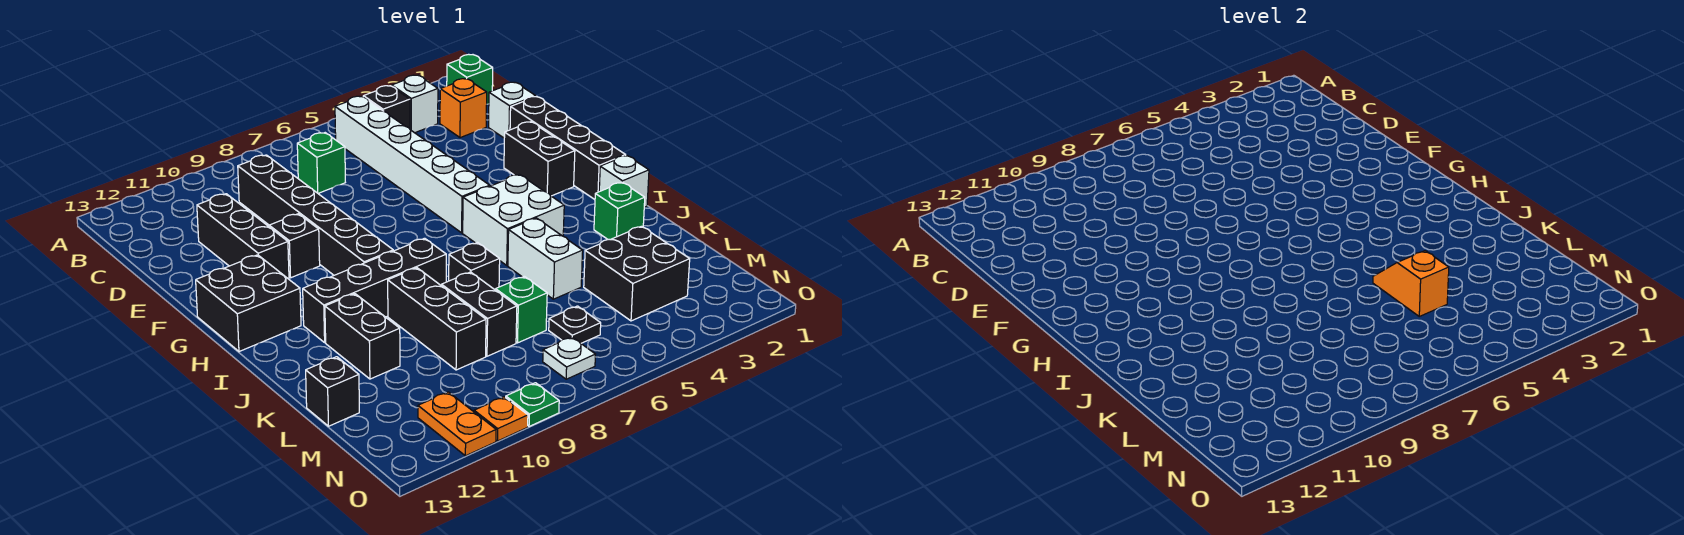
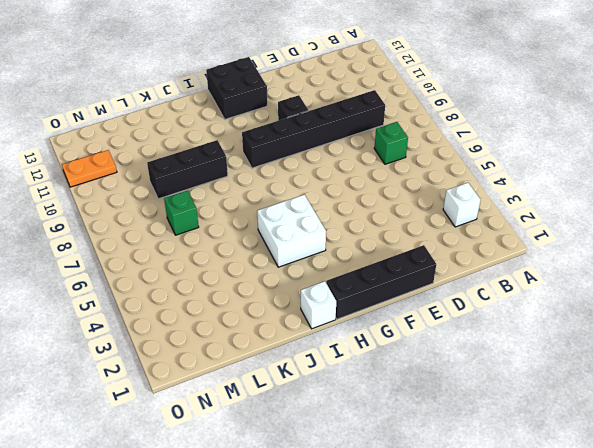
none -> green 1x1 brick [447,54,493,104]
none -> black 1x1 brick [363,86,410,129]
none -> white 1x6 brick [335,96,490,233]
none -> orange 1x1 brick [440,79,487,138]

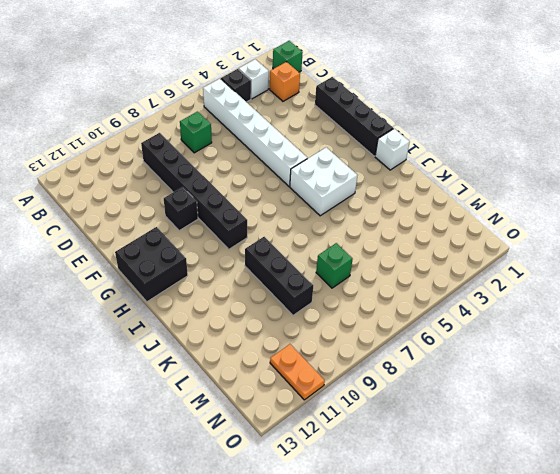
none -> white 1x1 brick [489,82,536,138]
none -> black 1x3 brick [197,194,289,279]
none -> black 1x2 brick [504,122,575,196]
none -> black 1x4 brick [303,238,446,342]

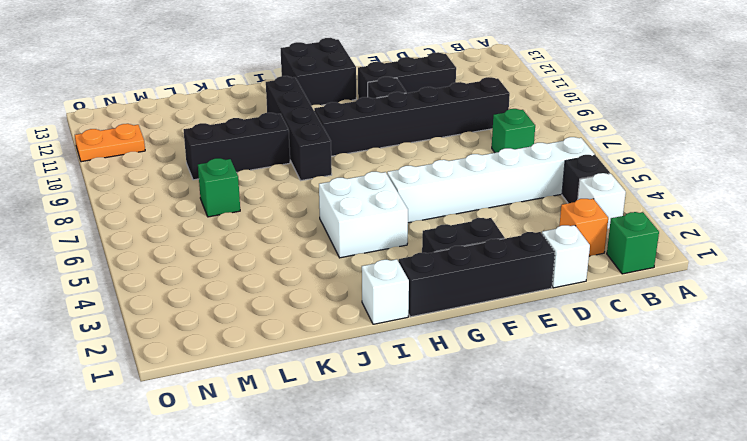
none -> green 1x1 brick [594,182,645,240]
none -> white 1x2 brick [508,218,583,299]
none -> black 1x1 brick [449,243,500,290]
none -> black 1x2 brick [325,294,400,379]

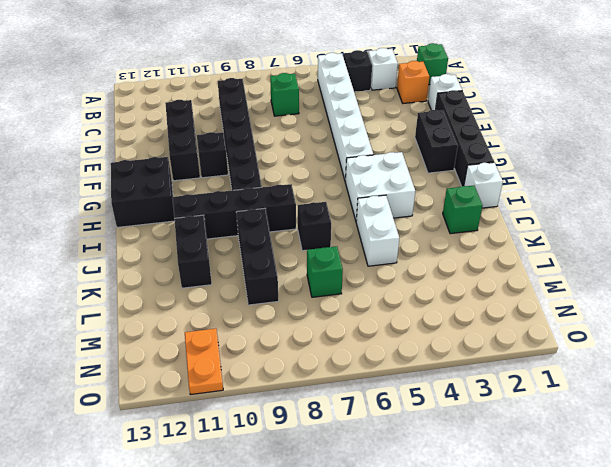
none -> black 1x2 brick [442,272,517,356]
none -> black 2x2 brick [584,226,690,321]
none -> black 1x1 brick [306,357,359,426]
none -> black 1x1 plate [549,306,601,343]

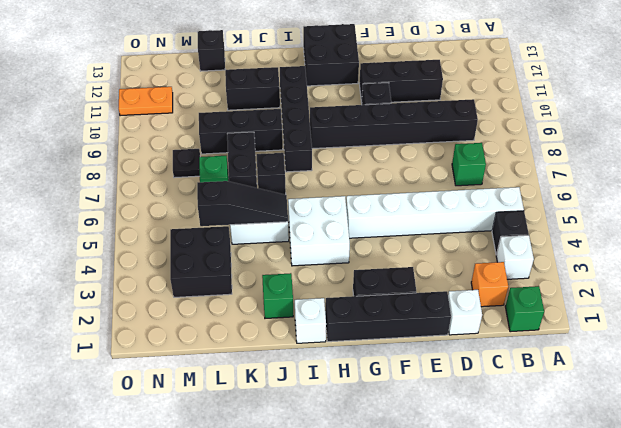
black 1x3 slope [197,181,288,226] -> orange 1x2 slope [1373,251,1449,316]
black 1x2 brick [227,132,257,188] -> black 1x2 brick turned to [442,272,517,356]
black 1x1 plate [173,149,200,178] -> black 1x1 plate moved to [549,306,601,343]
none -> white 1x1 plate [543,337,595,379]
none -> green 1x1 plate [506,383,559,427]
none -> orange 1x1 plate [474,397,528,441]

